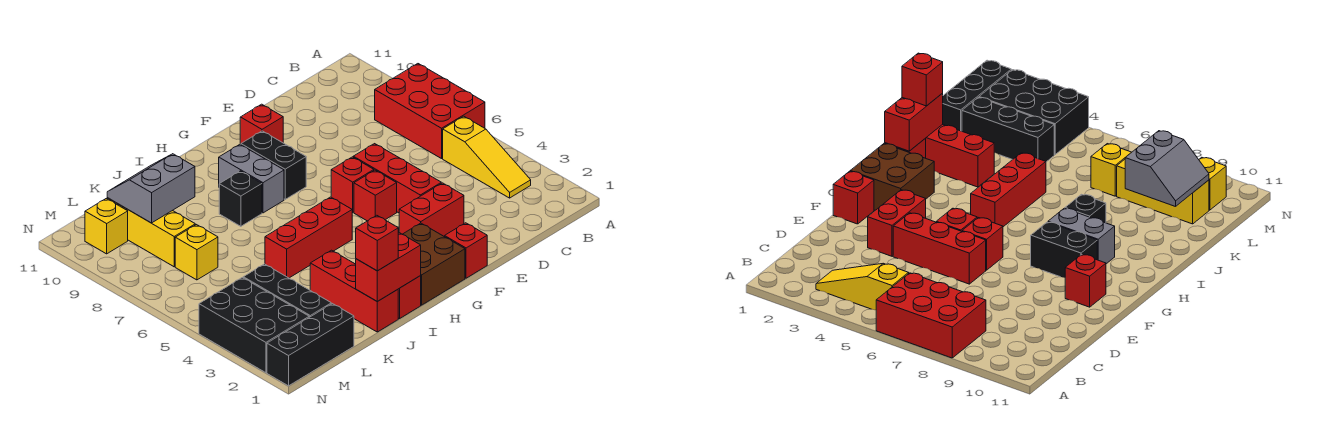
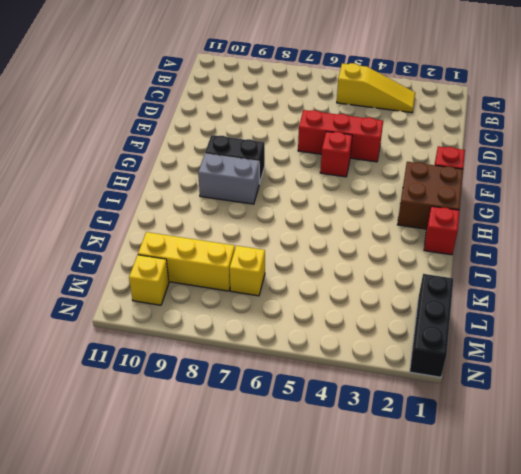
none -> red 2x3 brick [375,64,485,159]
none -> red 1x2 brick [399,183,464,237]
none -> red 1x1 brick [331,157,374,212]

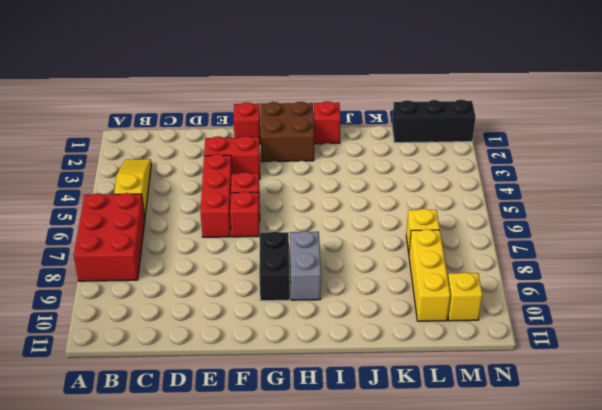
none -> red 1x1 brick [240,104,283,145]
none -> red 1x3 brick [265,197,352,278]
none -> black 1x1 brick [219,171,262,226]

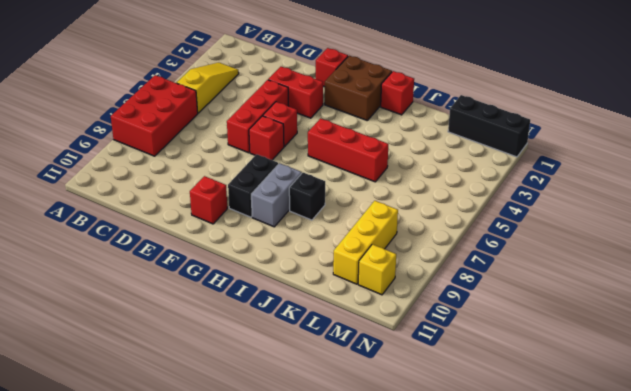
none -> red 1x3 brick [310,250,398,332]
none -> black 1x3 brick [243,264,331,317]
none -> yellow 1x1 brick [175,225,218,280]

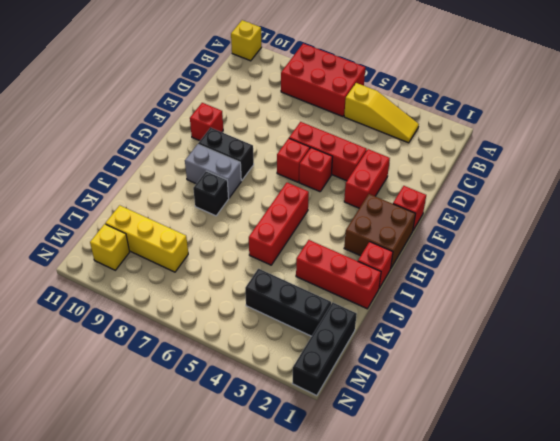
yellow 1x1 brick [231,20,261,61] -> yellow 1x1 brick moved to [175,225,218,280]
none -> black 2x3 brick [199,278,309,373]
none -> red 1x2 brick [356,233,421,302]
none -> grey 2x2 slope [107,154,195,223]

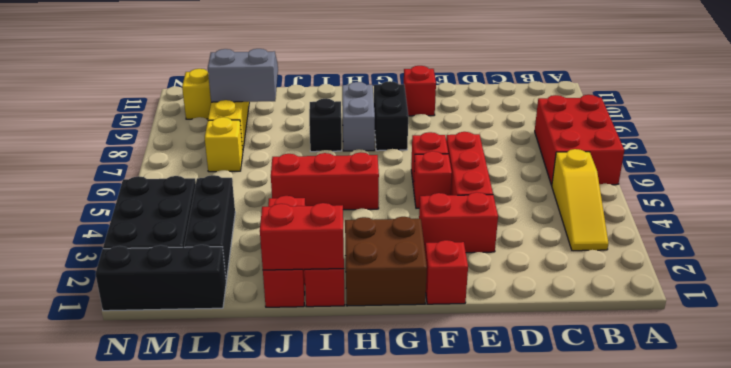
none -> red 1x1 brick [356,215,398,271]

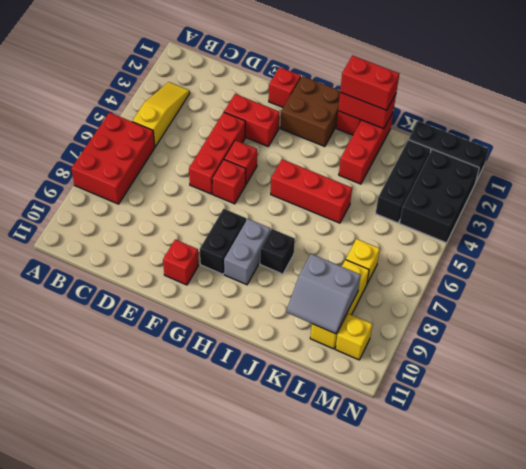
red 1x2 brick [340,56,399,110] -> red 1x1 brick [356,215,398,271]

